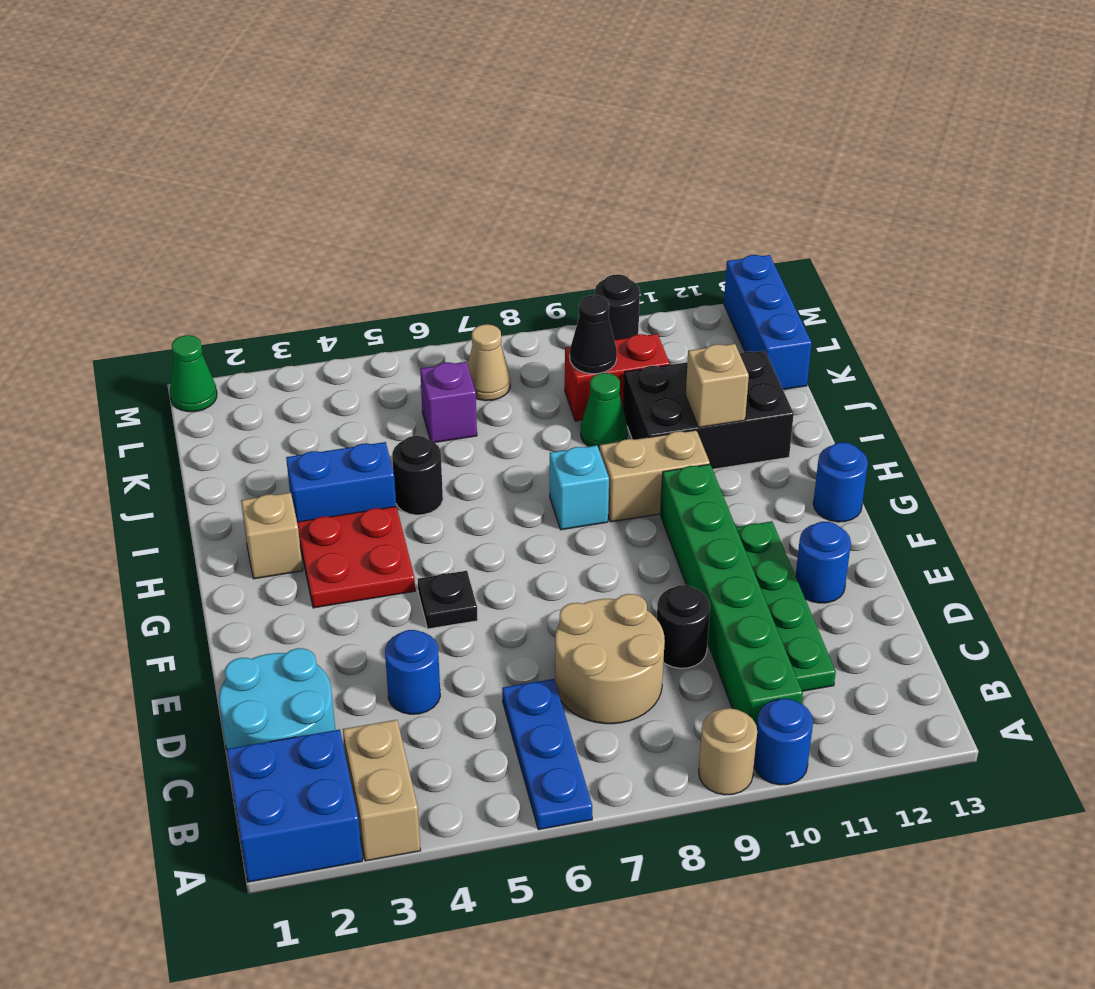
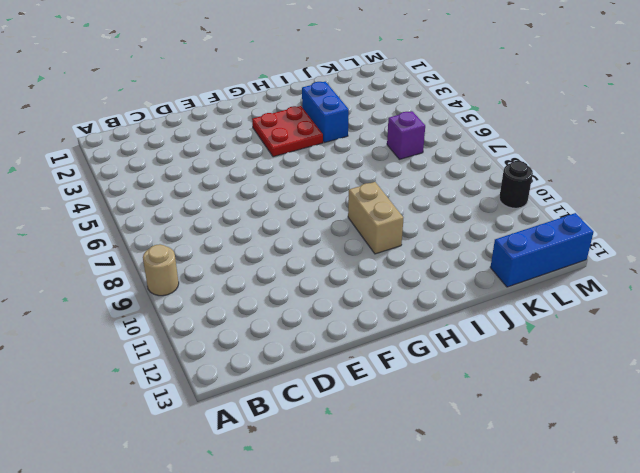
none -> blue 2x2 brick [227,730,362,882]
none -> tan 1x2 brick [343,720,421,861]
none -> blue 1x3 plate [502,679,592,830]
none -> blue 1x1 round brick [754,699,813,785]

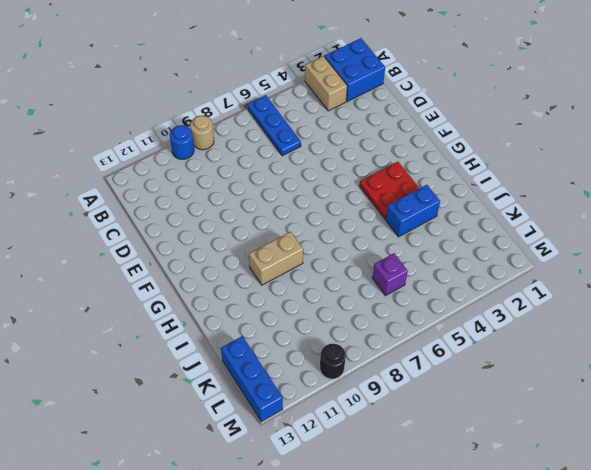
none -> green 1x6 brick [661,464,803,726]
none -> cyan 2x2 round brick [219,648,335,749]
none -> tan 2x2 round brick [555,594,665,724]
none -> green 1x4 plate [736,521,836,691]

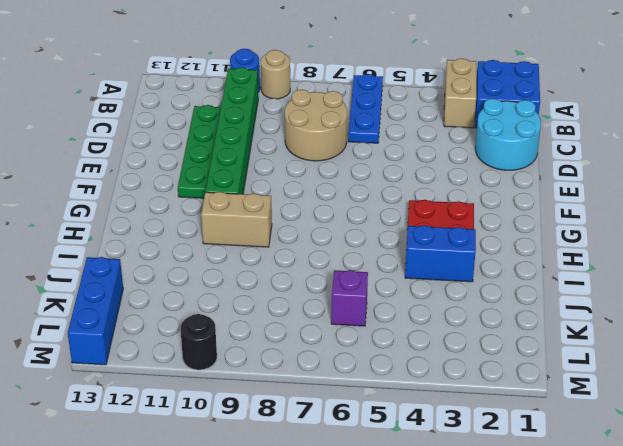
none -> blue 1x1 round brick [385,630,440,714]
none -> black 1x1 round brick [657,585,710,668]
none -> blue 1x1 round brick [796,522,851,603]
none -> black 1x1 plate [418,571,478,629]

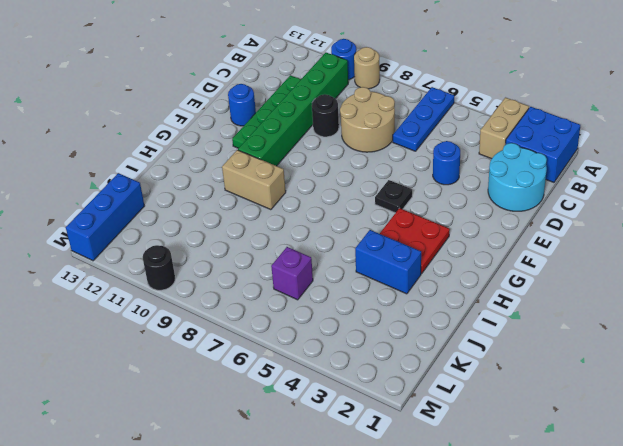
none -> blue 1x1 round brick [813,442,868,522]
none -> tan 1x1 brick [241,493,303,579]
none -> cyan 1x1 brick [550,445,609,530]
none -> black 1x1 round brick [392,436,443,515]

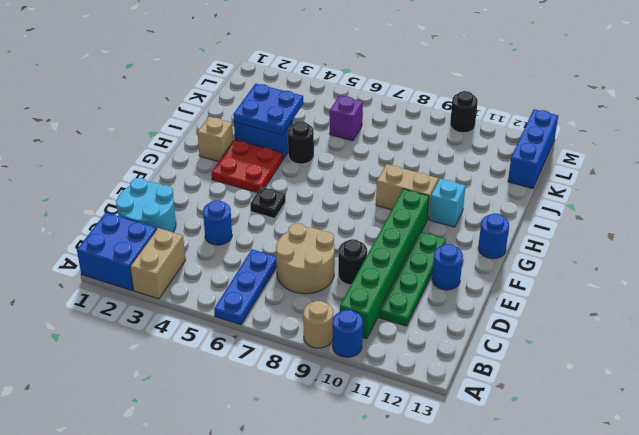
cyan 1x1 brick [429,179,466,227] -> cyan 1x1 brick moved to [550,445,609,530]
blue 2x2 plate [233,84,303,135] -> none
none -> black 2x3 brick [623,351,794,469]
none -> green 1x1 cone [581,373,627,450]
none -> red 1x2 brick [565,334,670,421]
none -> tan 1x1 cone [468,324,510,401]

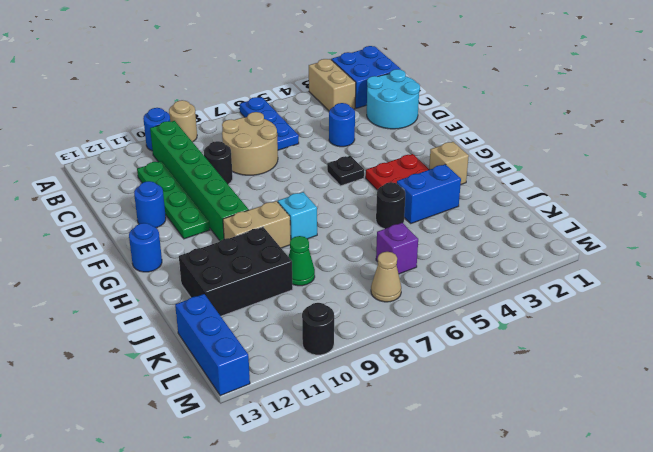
none -> red 1x2 brick [565,334,670,421]
none -> green 1x1 cone [170,335,217,412]
none -> tan 1x1 brick [686,344,749,427]
none -> black 1x1 cone [570,295,617,374]

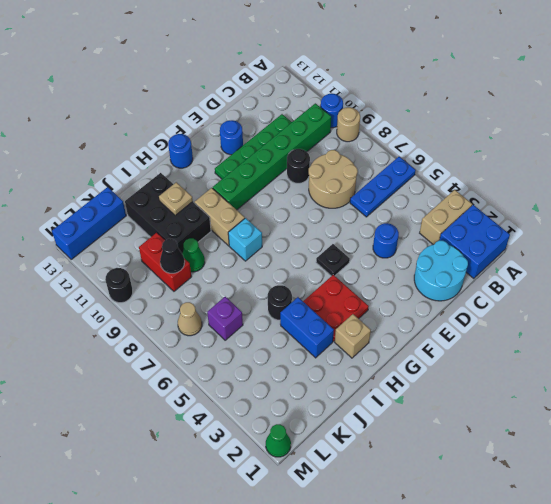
tan 1x1 plate [159,182,193,215] -> tan 1x1 brick [686,344,749,427]

